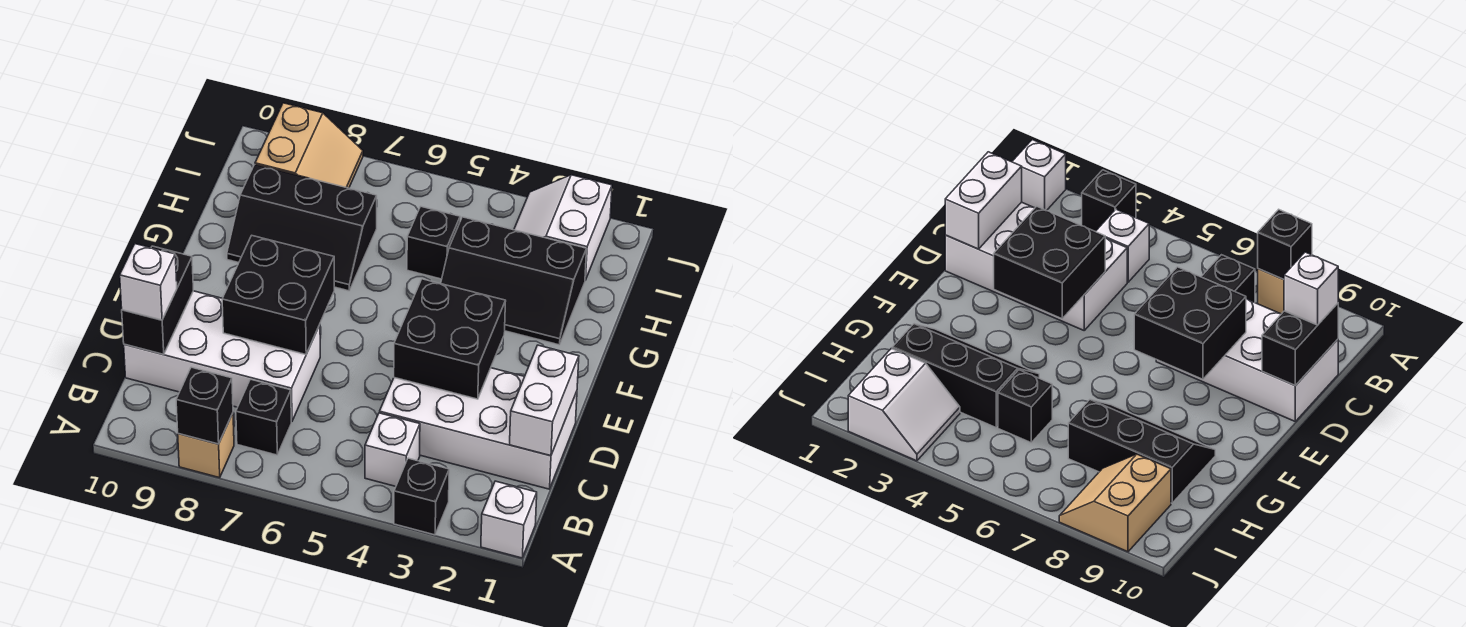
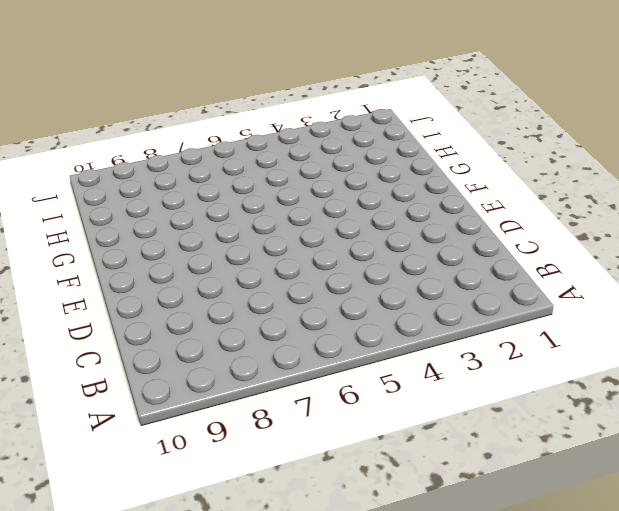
none -> white 1x1 brick [481,481,537,558]
none -> black 1x1 brick [394,458,449,535]
none -> tan 1x1 brick [178,413,234,478]

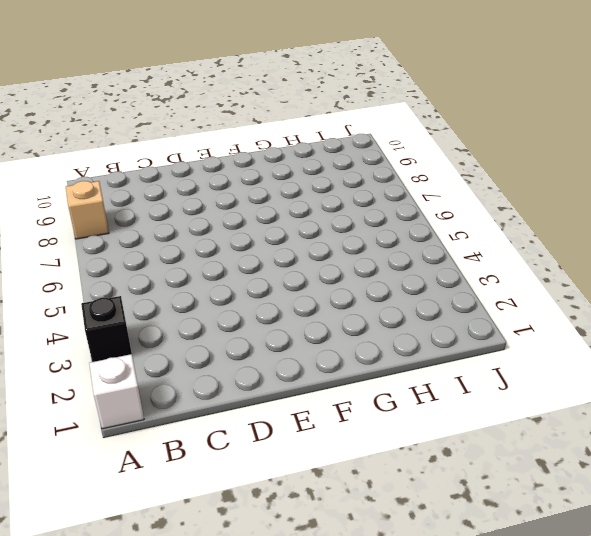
none -> white 1x1 brick [365,413,420,486]
none -> black 1x1 brick [236,379,291,455]
none -> white 2x4 brick [380,368,577,489]

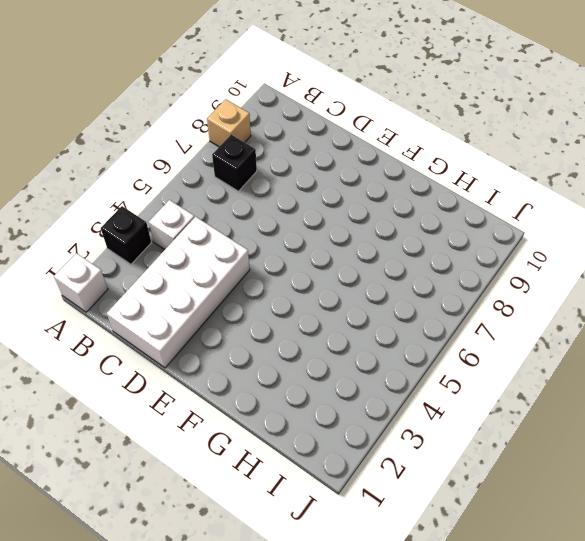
none -> white 2x4 brick [124,291,320,422]
none -> black 2x3 slope [441,217,587,345]
none -> black 2x3 slope [227,165,377,291]

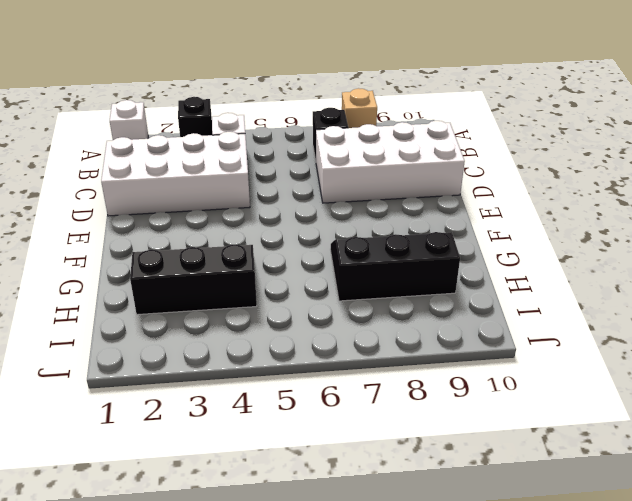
none -> black 1x1 brick [407,206,460,279]
none -> white 2x2 slope [514,175,612,280]
none -> tan 2x2 slope [255,103,363,188]

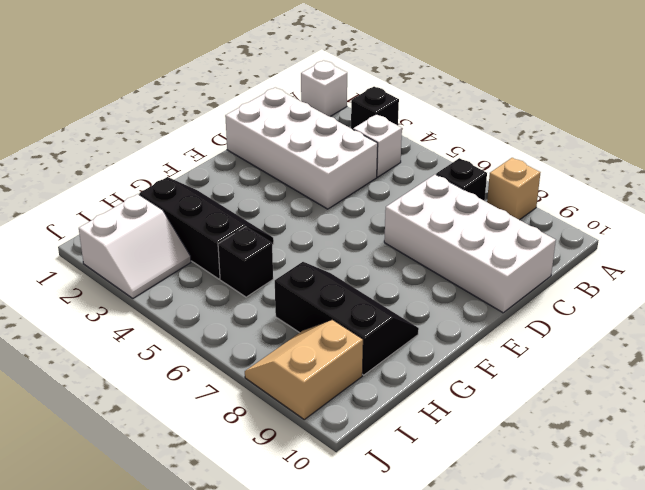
none -> black 1x1 brick [176,367,233,444]
none -> white 1x2 brick [510,345,579,456]
none -> black 1x2 brick [122,246,193,354]

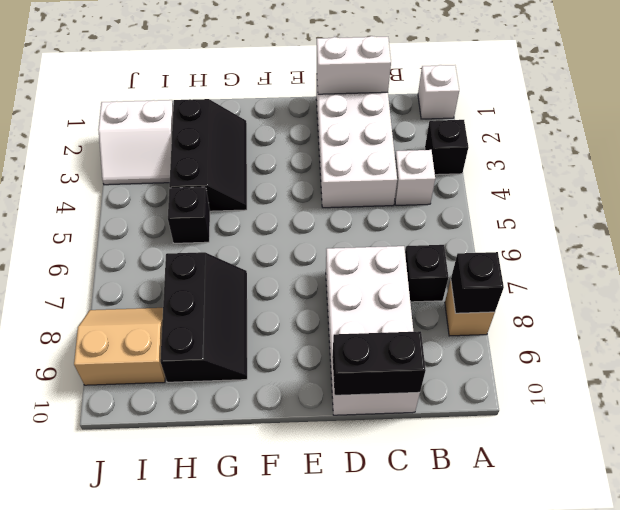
none -> black 2x2 brick [394,279,506,399]
none -> black 2x2 brick [222,236,334,354]
none -> white 1x1 brick [120,244,177,320]

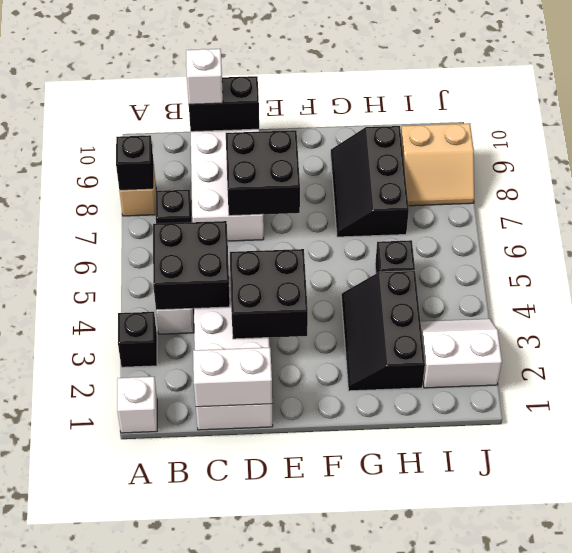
black 2x2 brick [153,221,230,310] -> none

